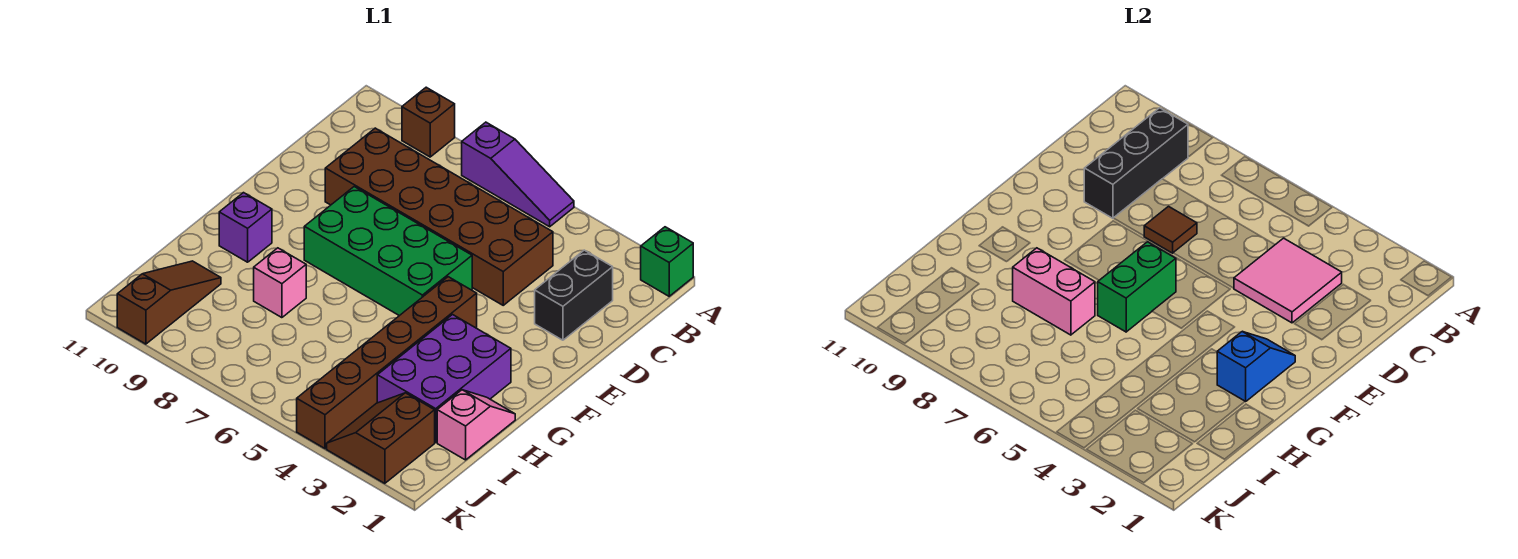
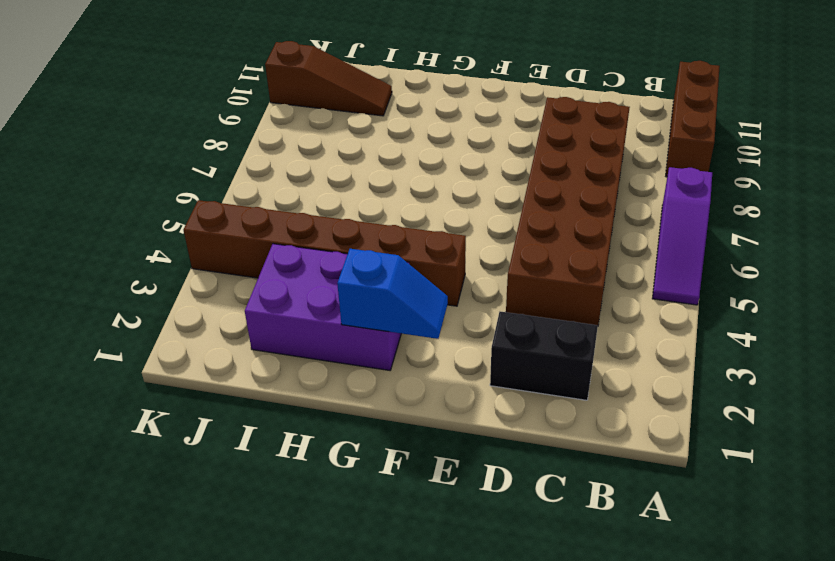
brown 1x3 brick [666,61,720,177] -> brown 1x1 brick [402,87,455,157]
none -> green 1x1 brick [641,227,693,296]
none -> green 2x4 brick [304,187,472,316]
none -> purple 1x1 brick [219,193,272,262]

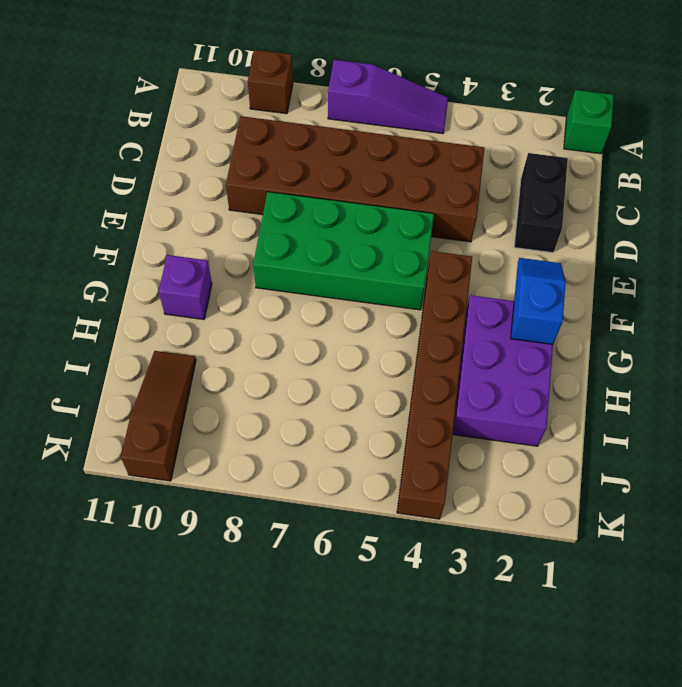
none -> pink 1x2 slope [437,390,515,460]
none -> pink 1x1 brick [254,248,306,318]
none -> brown 2x2 slope [327,393,435,483]

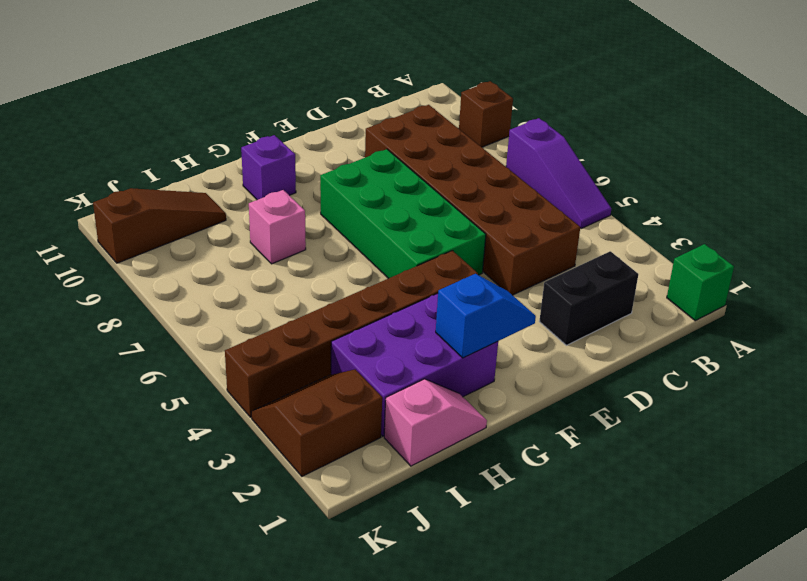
none -> black 1x3 brick [1084,108,1188,218]
none -> pink 2x2 tile [1234,238,1342,323]
none -> brown 1x1 tile [1144,207,1197,253]

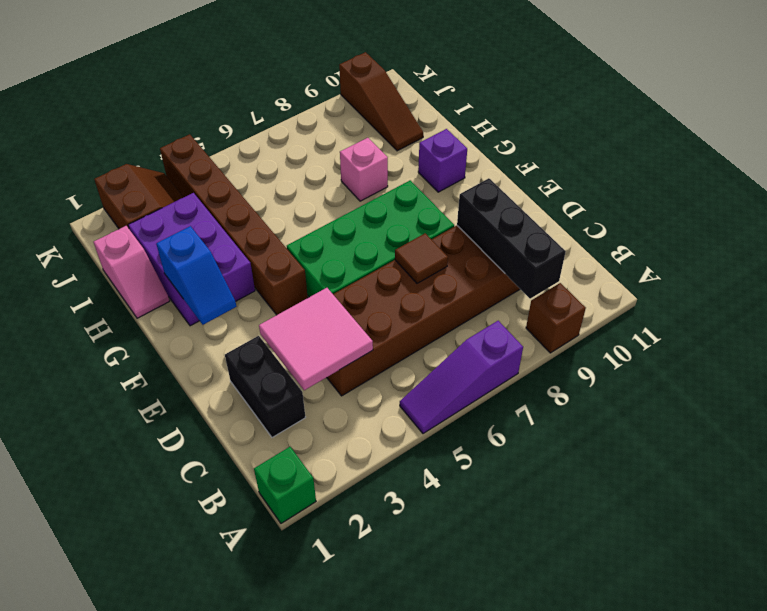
none -> green 1x2 brick [1098,242,1176,332]
none -> pink 1x2 brick [1013,248,1095,335]

